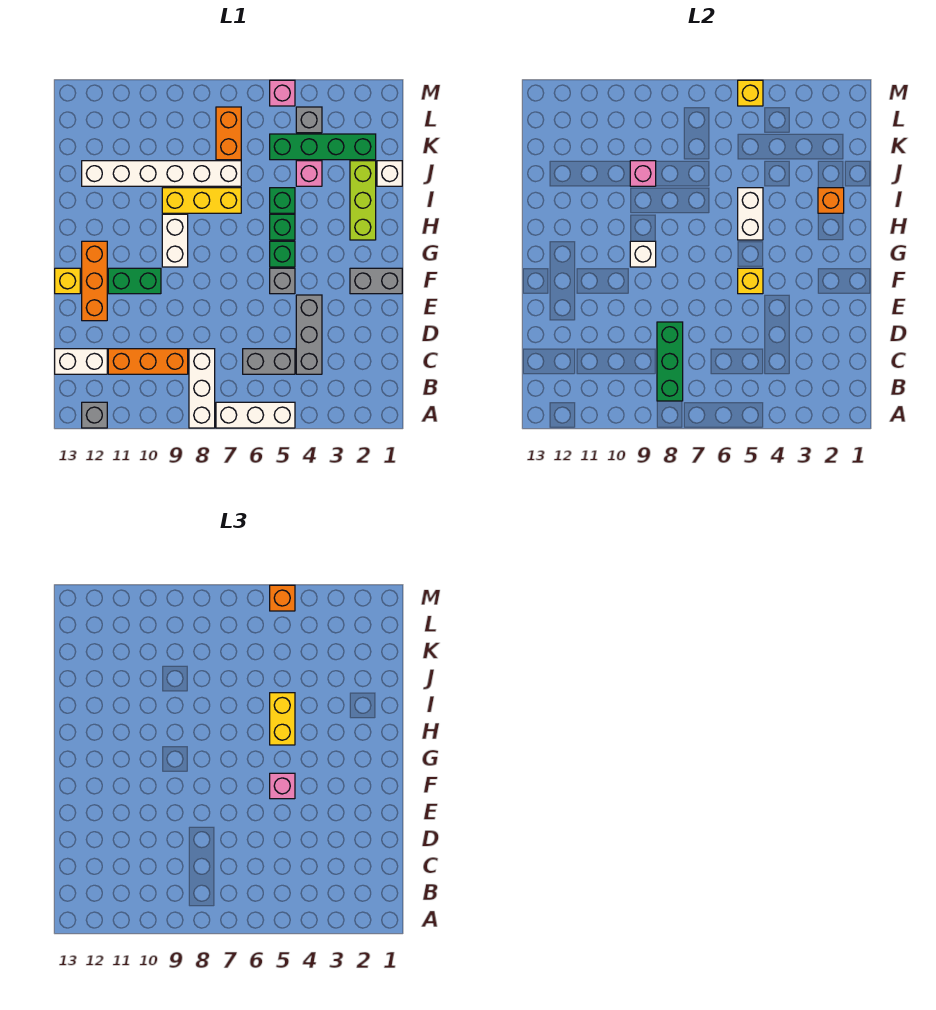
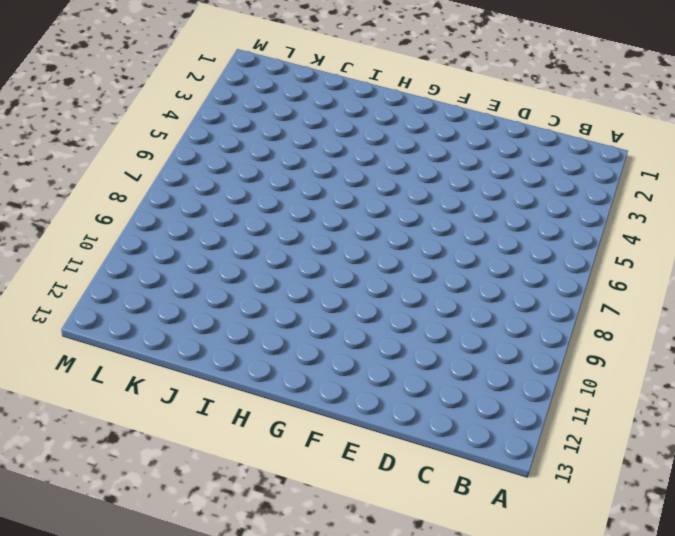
none -> white 1x3 brick [216,402,295,428]
none -> white 1x3 brick [189,349,215,428]
none -> grey 1x1 brick [82,402,107,428]
none -> grey 1x3 brick [296,295,322,374]

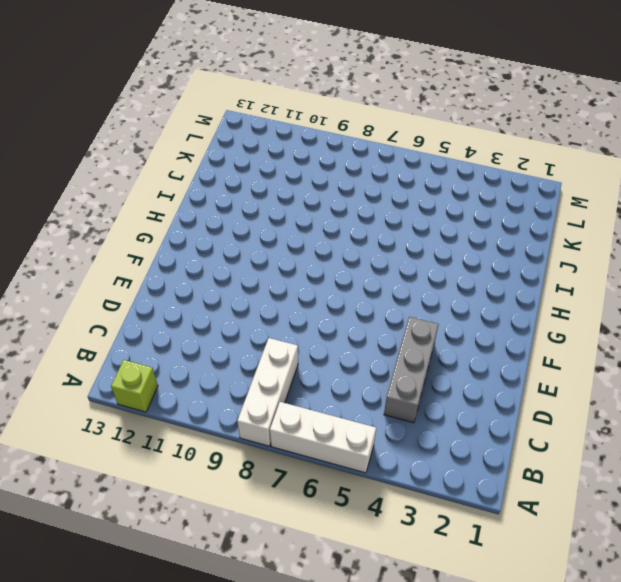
lime 1x1 brick [111,360,158,412] -> grey 1x1 brick [82,402,107,428]
none -> grey 1x2 brick [243,349,295,374]
none -> orange 1x3 brick [108,349,188,374]
none -> white 1x2 brick [55,349,107,374]
none -> orange 1x3 brick [82,241,107,321]

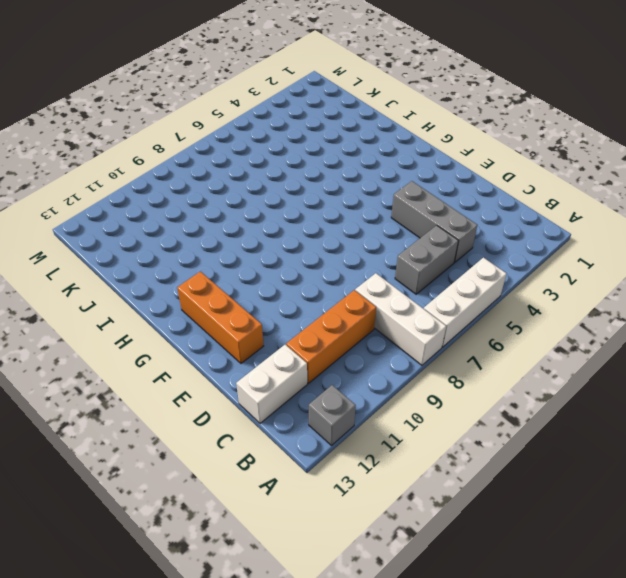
none -> grey 1x2 brick [350,268,402,294]
none -> grey 1x1 brick [270,268,295,294]
none -> green 1x2 brick [108,268,161,294]
none -> yellow 1x1 brick [55,268,80,294]

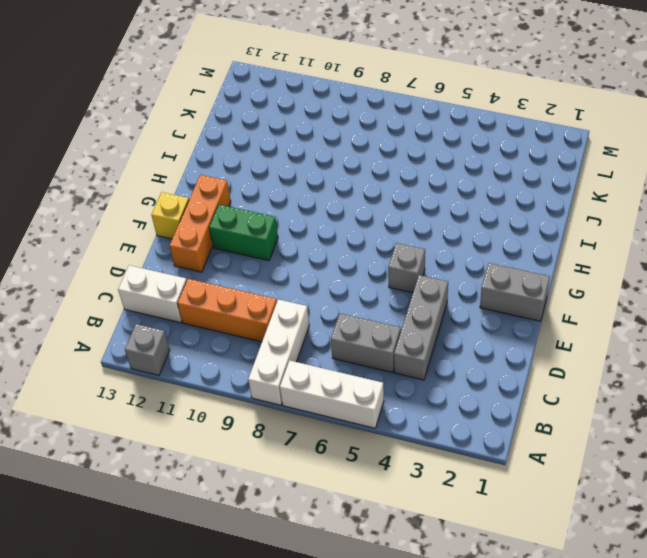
none -> green 1x1 brick [270,241,295,267]
none -> white 1x2 brick [162,214,188,267]
none -> lime 1x3 brick [350,161,376,240]
none -> green 1x1 brick [270,214,295,240]

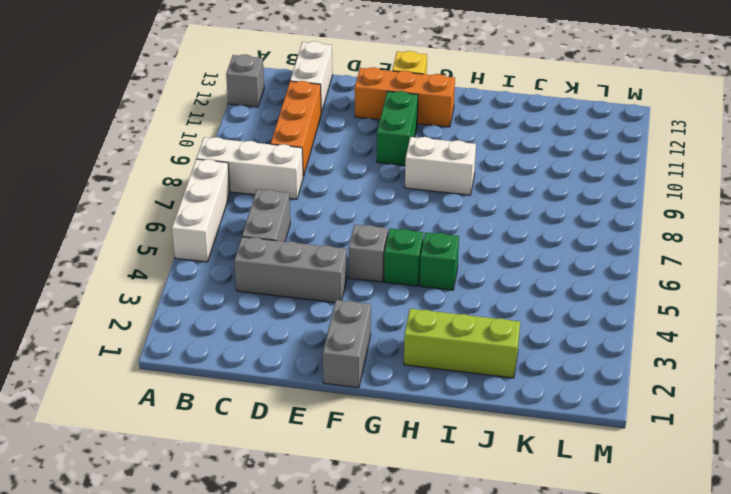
none -> green 1x1 brick [270,188,295,213]
none -> yellow 1x3 brick [162,188,241,213]
none -> white 1x1 brick [377,161,402,186]
none -> pink 1x1 brick [296,161,322,186]

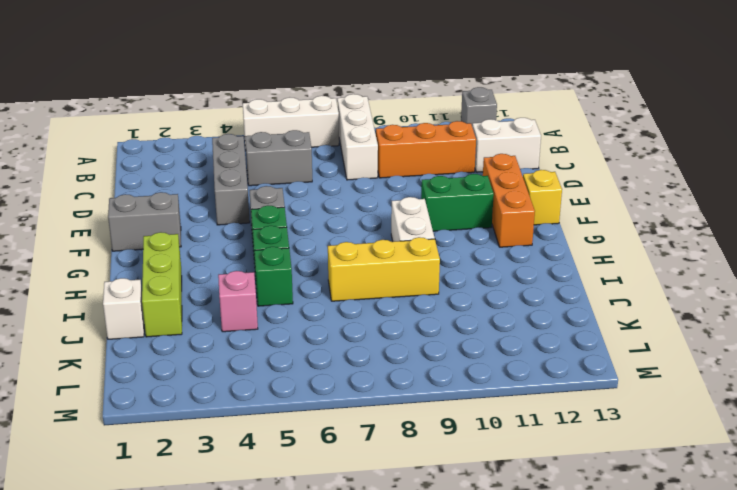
none -> white 1x6 brick [82,161,241,186]
none -> green 1x4 brick [270,134,376,160]
none -> orange 1x2 brick [216,107,241,160]
none -> grey 1x1 brick [296,107,322,133]

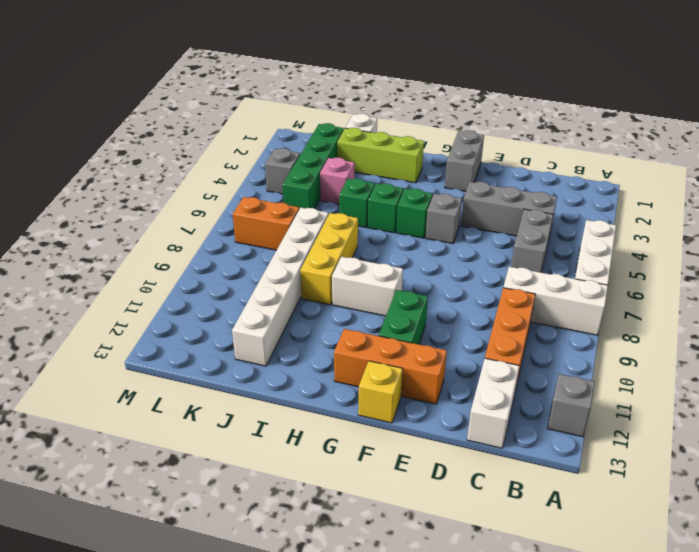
none -> pink 1x1 brick [270,80,295,106]
none -> green 1x3 brick [657,322,683,401]
none -> yellow 1x1 brick [738,268,763,294]
none -> white 1x1 brick [630,241,656,267]

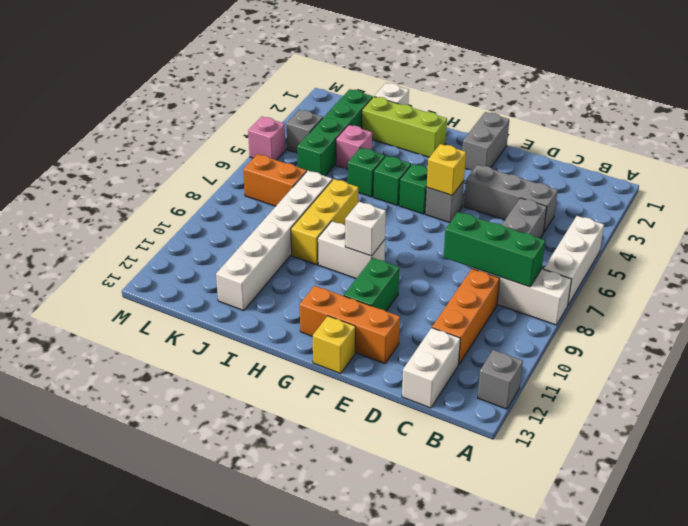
none -> white 1x2 brick [738,188,763,240]
none -> orange 1x1 brick [818,188,844,213]
none -> pink 1x1 brick [630,161,656,186]
none -> yellow 1x1 brick [738,80,763,106]

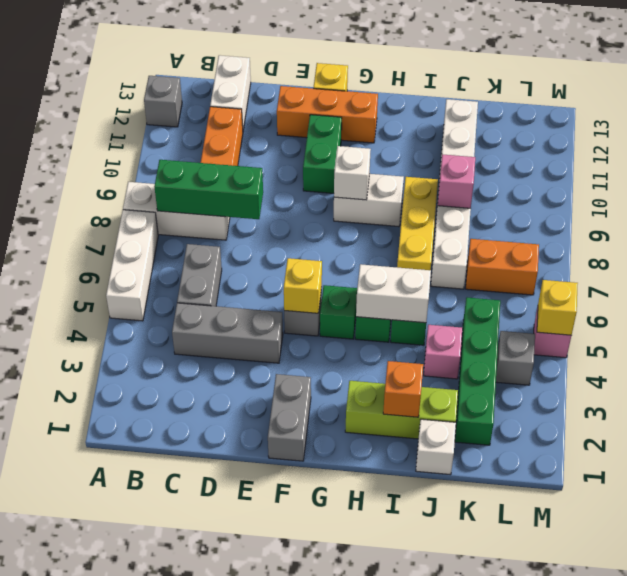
none -> pink 1x1 brick [270,773,295,799]
none -> yellow 1x2 brick [270,693,295,745]
none -> orange 1x1 brick [270,585,295,611]

